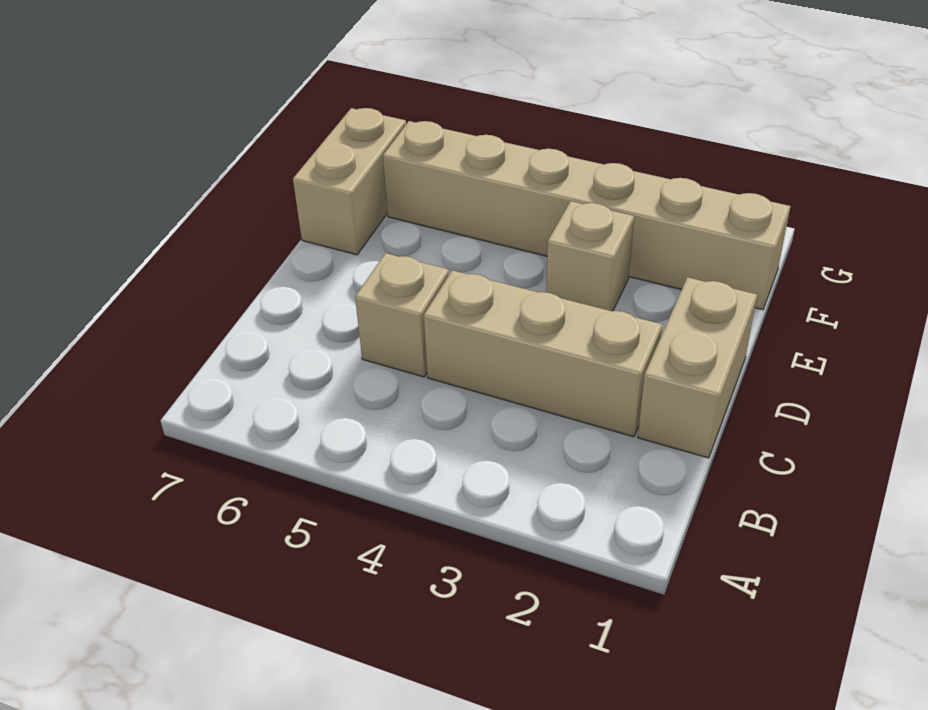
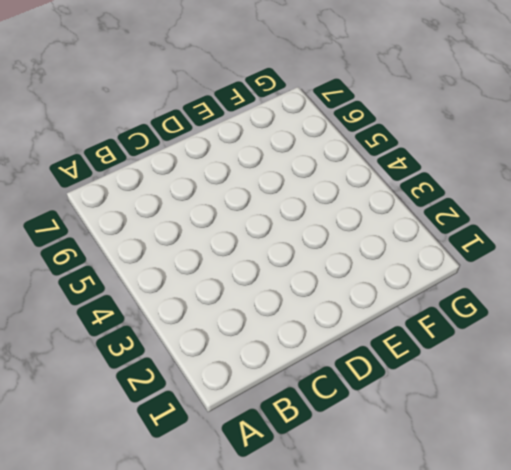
none -> tan 1x2 brick [638,277,757,458]
none -> tan 1x3 brick [424,270,662,437]

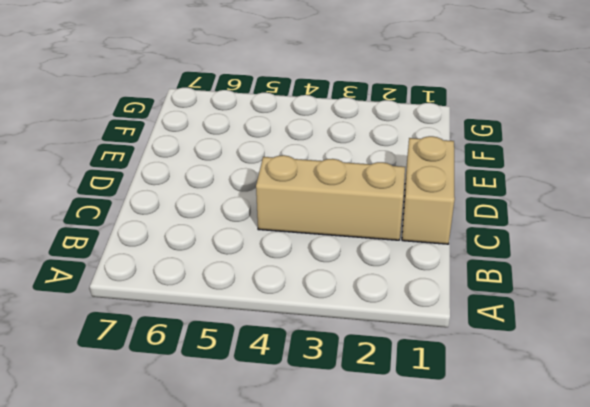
none -> tan 1x1 brick [355,253,449,377]
none -> tan 1x1 brick [546,201,634,311]

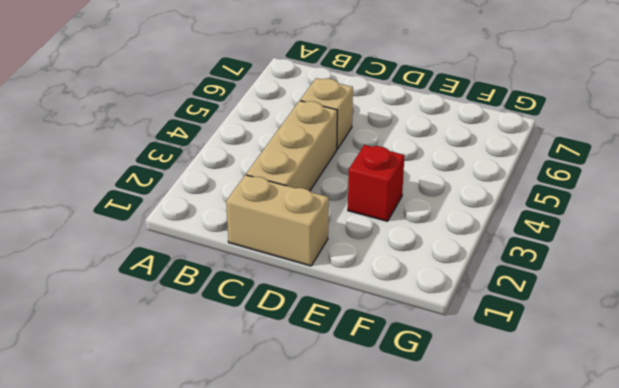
red 1x1 brick [348,145,404,221] -> tan 1x1 brick [546,201,634,311]
none -> tan 1x2 brick [293,108,406,255]
none -> tan 1x6 brick [383,121,790,310]

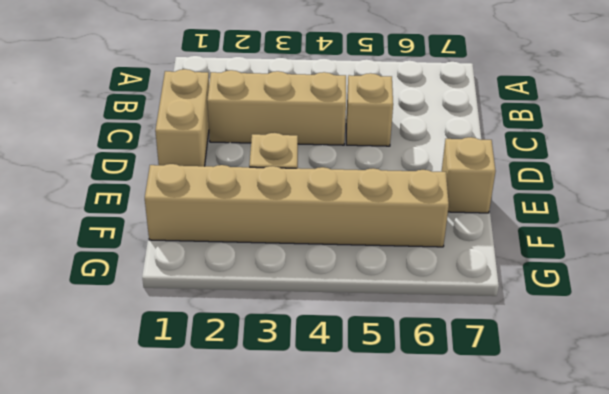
tan 1x1 brick [442,137,496,213] -> tan 1x2 brick [293,108,406,255]

